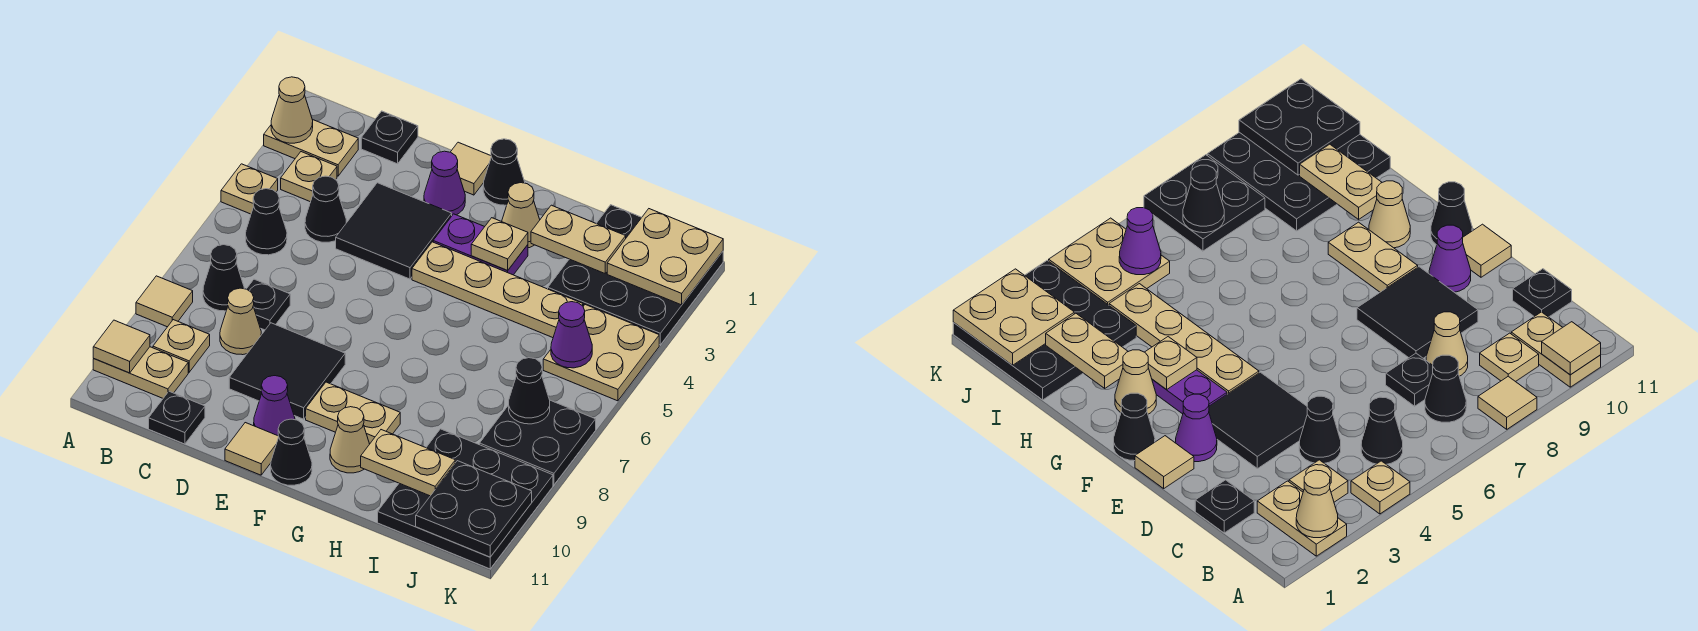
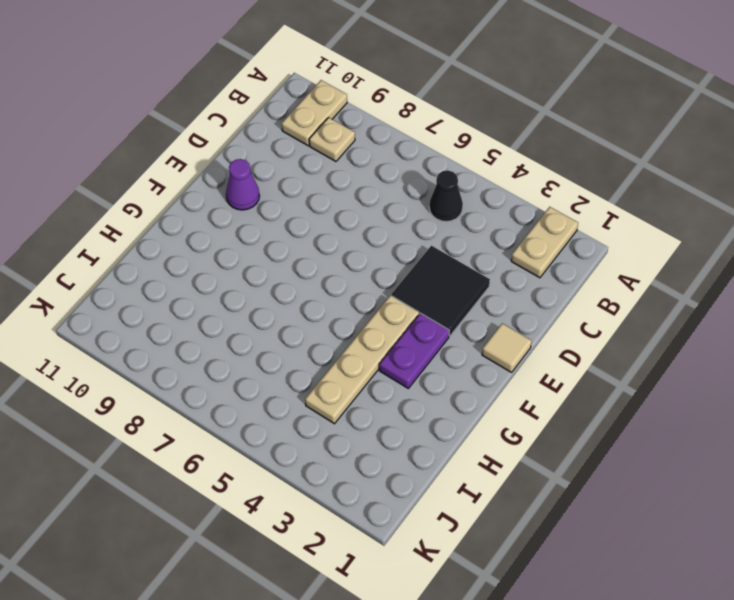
none -> tan 1x1 plate [221,164,278,214]
none -> tan 1x1 tile [136,276,193,327]
none -> tan 1x1 plate [281,152,337,202]
none -> black 1x1 cone [203,245,244,311]

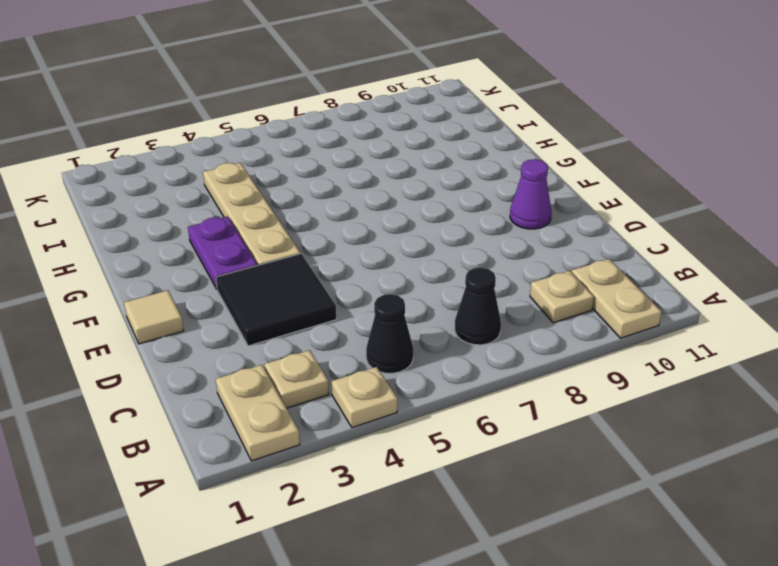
none -> tan 1x1 tile [136,276,193,327]
none -> black 1x1 plate [361,111,418,164]
none -> black 1x1 cone [305,176,346,242]
none -> black 1x1 plate [247,279,290,330]

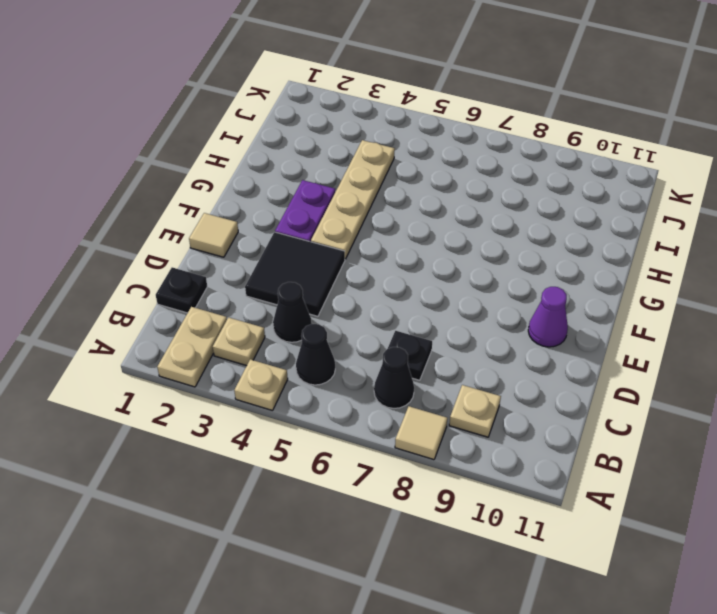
none -> tan 1x2 plate [93,347,188,398]
none -> tan 1x1 cone [220,288,261,355]
none -> black 1x1 plate [149,391,205,444]
none -> black 2x2 tile [229,323,345,419]

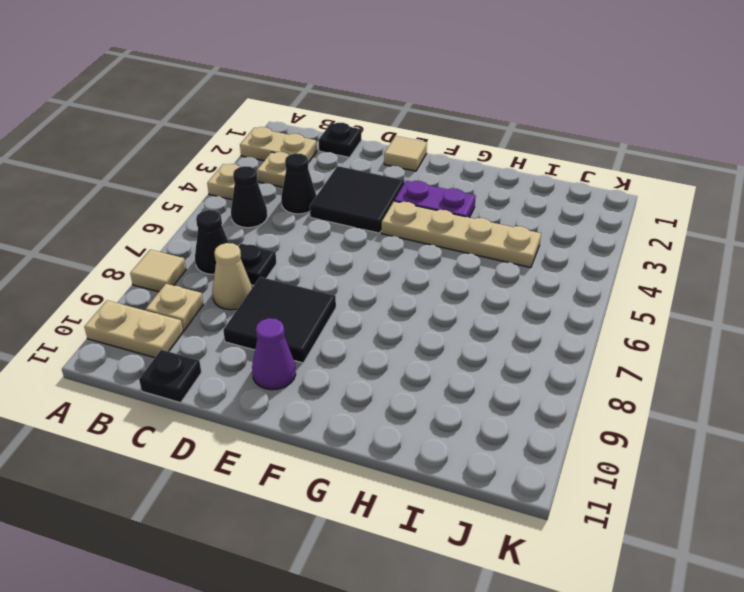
none -> purple 1x1 cone [424,151,465,215]
none -> tan 1x1 tile [225,423,279,475]
none -> black 1x1 cone [483,139,525,205]
none -> tan 1x2 plate [306,382,400,444]

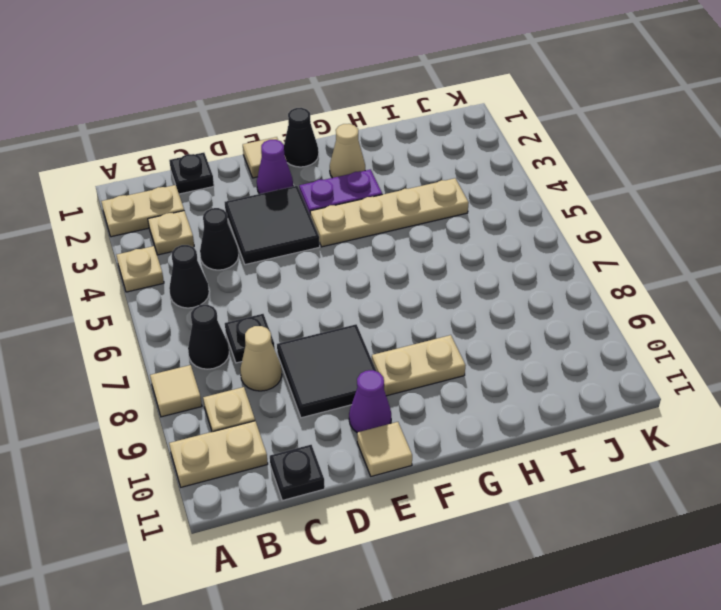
none -> black 1x1 cone [271,419,312,485]
none -> tan 1x1 cone [330,407,369,473]
none -> black 3x3 plate [548,205,723,345]
none -> black 3x3 plate [378,429,553,569]

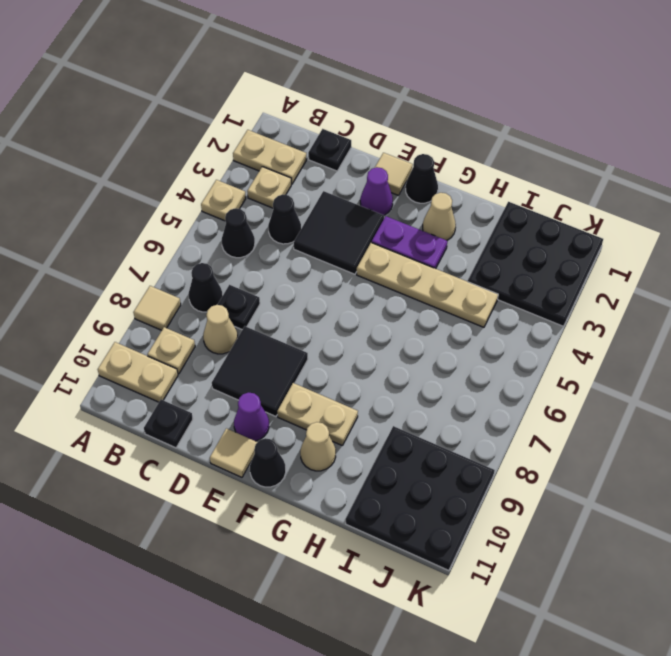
none -> tan 2x2 plate [543,305,659,401]
none -> black 2x2 plate [480,400,596,485]
none -> tan 1x1 cone [271,77,313,143]
none -> tan 1x1 tile [93,320,150,373]

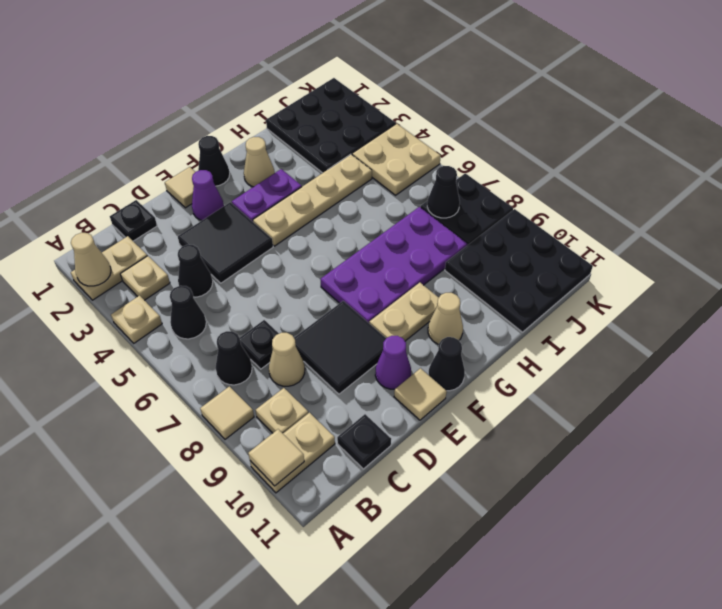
purple 2x4 plate [320,207,467,323] -> none
none -> tan 1x1 plate [471,218,528,271]
none -> tan 1x2 plate [531,205,626,273]
none -> tan 1x2 plate [361,430,455,496]
none -> tan 2x2 plate [607,209,723,305]

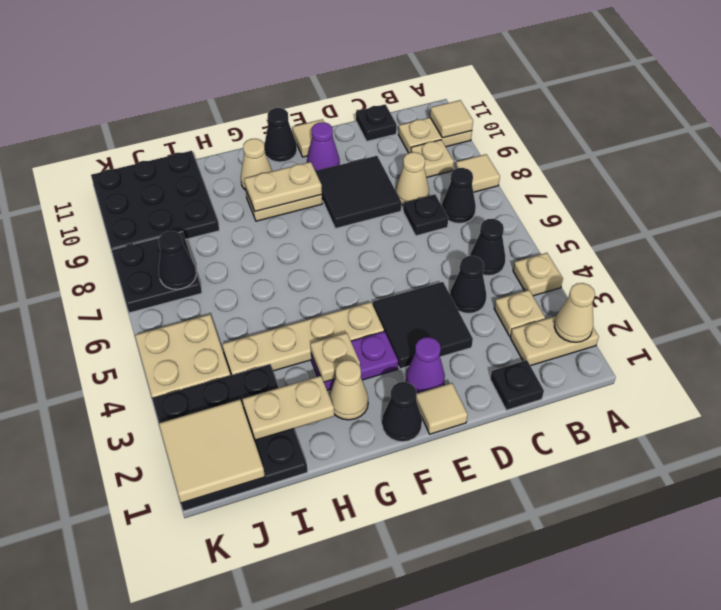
tan 1x2 plate [244,162,322,211] -> tan 1x2 plate moved to [361,430,455,496]
tan 2x2 tile [159,400,265,503] -> tan 2x2 plate [607,209,723,305]
none -> purple 1x1 cone [551,302,592,368]
none -> black 2x2 plate [416,461,532,557]

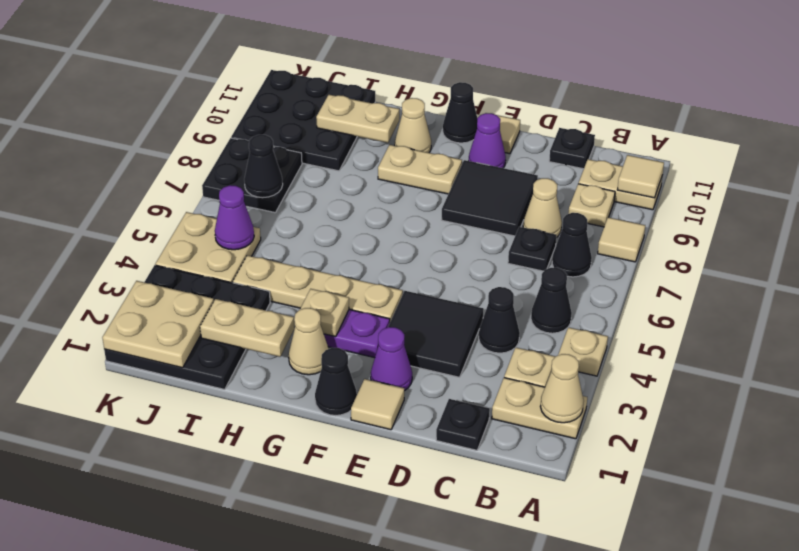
none -> black 2x2 plate [416,461,532,557]

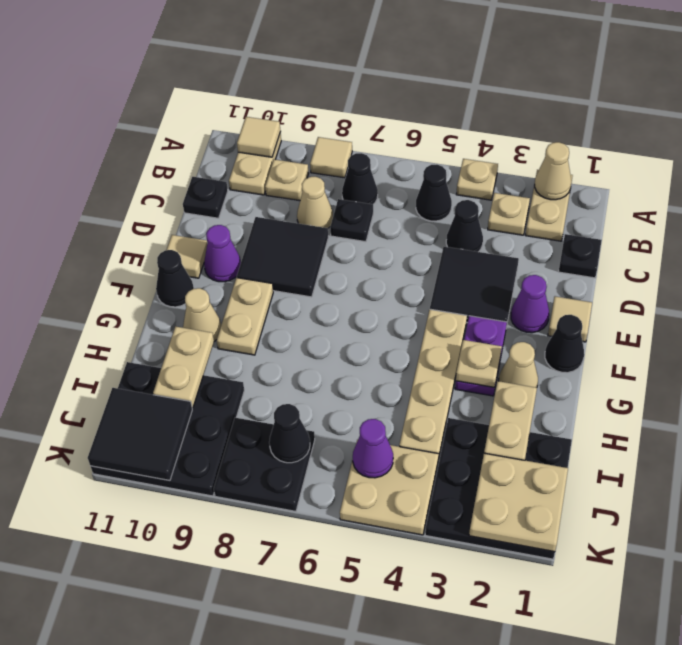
black 2x2 tile [88,388,192,481] -> black 2x2 plate [416,461,532,557]

